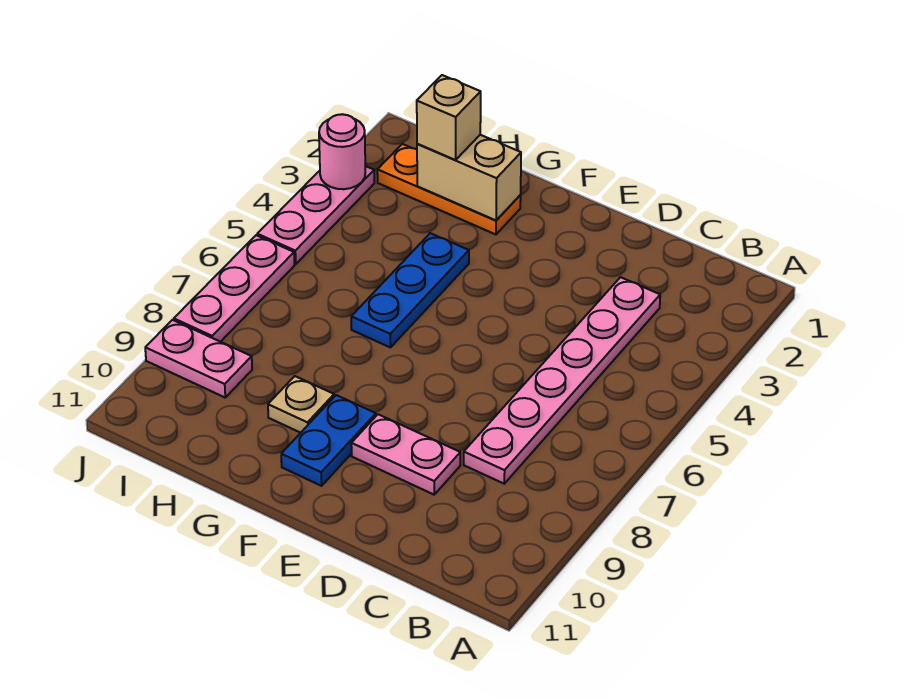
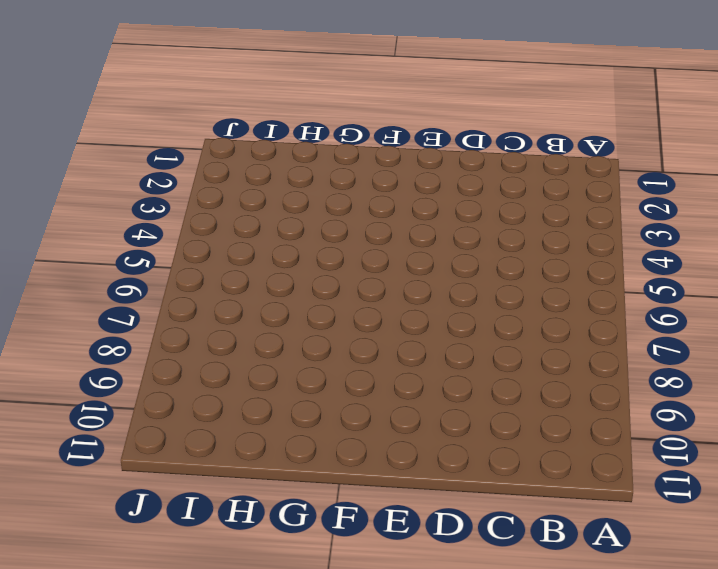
none -> pink 1x6 plate [464,277,660,484]
none -> pink 1x2 plate [351,414,460,495]
none -> blue 1x2 plate [281,395,376,486]

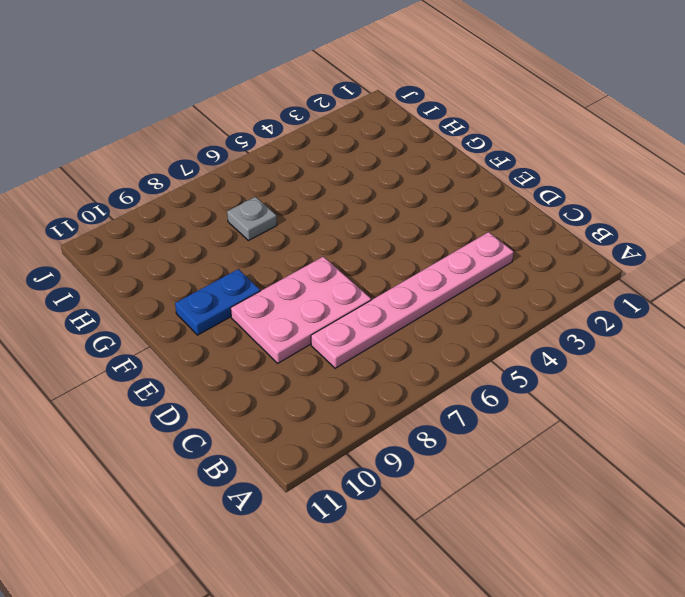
pink 2x3 plate [231,257,371,363] -> pink 1x2 plate [351,414,460,495]
grey 1x1 plate [227,197,277,241] -> none
none -> orange 1x3 plate [377,144,521,235]
none -> blue 1x3 plate [351,233,469,348]
none -> tan 1x1 plate [268,376,334,433]

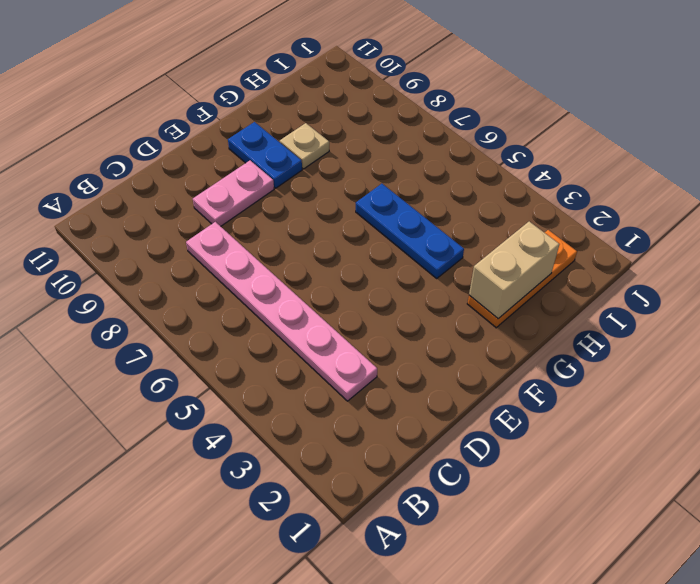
none -> pink 1x2 plate [145,320,252,397]
none -> pink 1x3 plate [257,166,374,264]
none -> pink 1x3 plate [174,235,295,342]

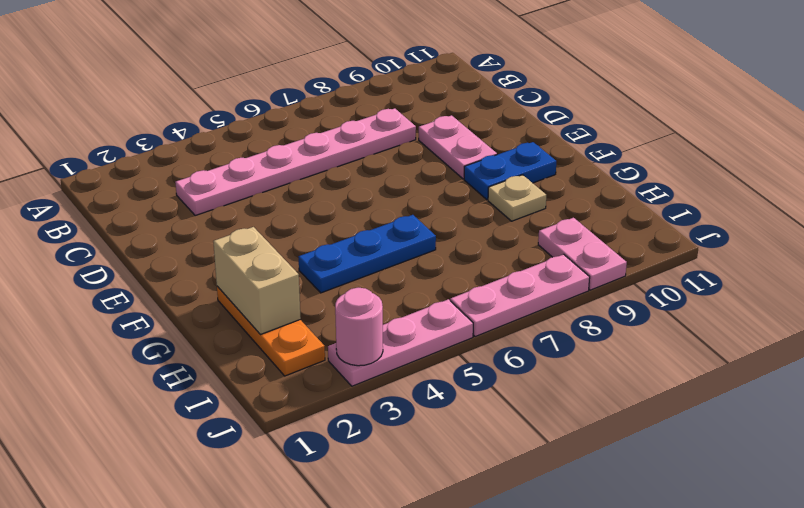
none -> tan 1x1 brick [417,75,481,160]

